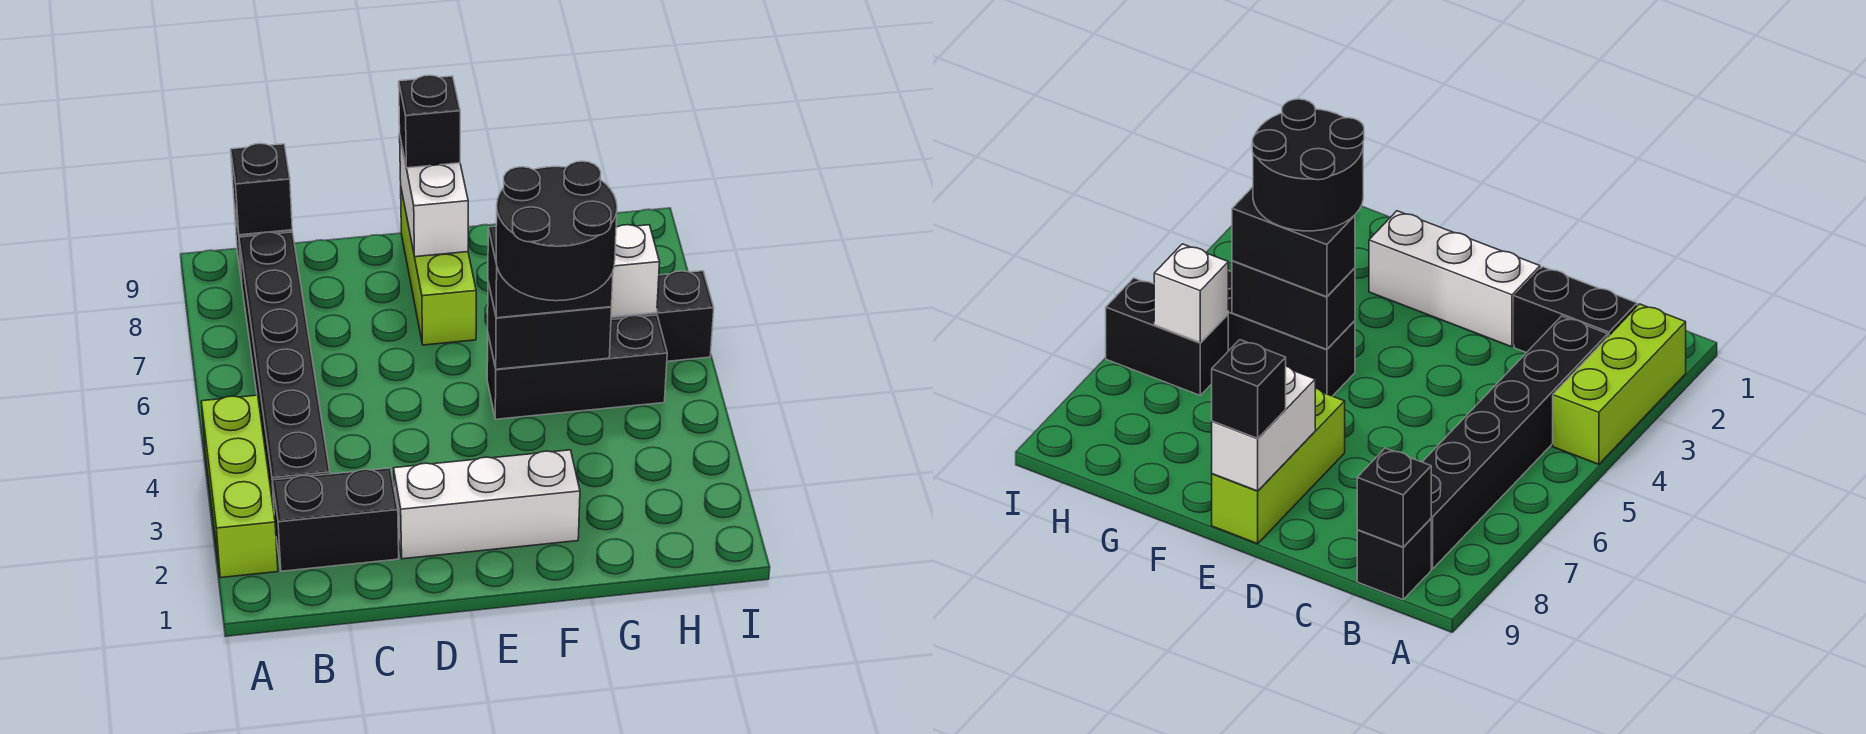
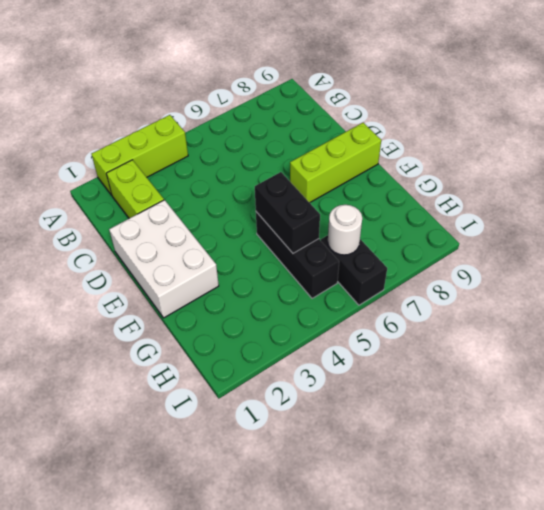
lime 1x2 brick [106,160,164,218] -> black 1x2 brick [272,468,399,571]
white 2x3 brick [109,200,219,318] -> white 1x3 brick [394,450,580,559]
white 1x1 round brick [328,205,362,255] -> white 1x1 brick [611,225,660,317]
none -> black 1x6 brick [239,232,330,510]
none -> black 1x1 brick [1357,519,1431,599]
none -> black 1x1 brick [231,144,292,235]

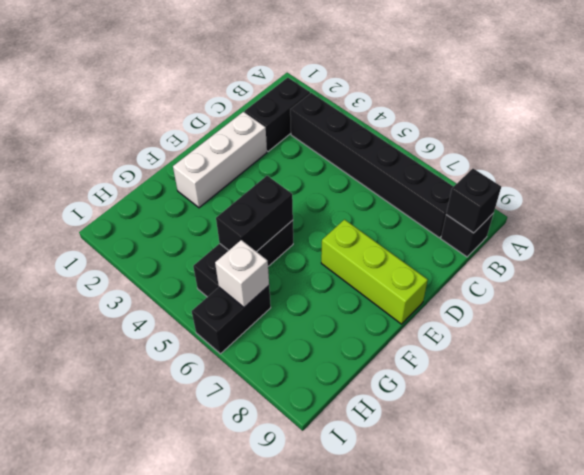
none -> lime 1x3 brick [201,395,278,578]
none -> white 1x2 brick [400,138,468,257]
none -> black 1x1 brick [399,75,460,168]

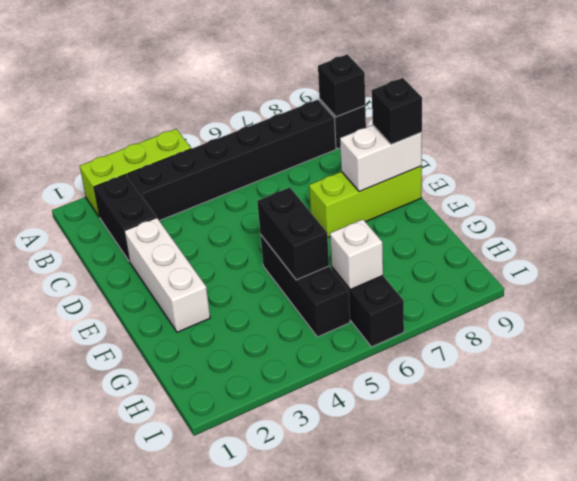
none -> black 1x2 brick [488,226,613,318]
none -> black 2x2 round brick [496,161,617,301]

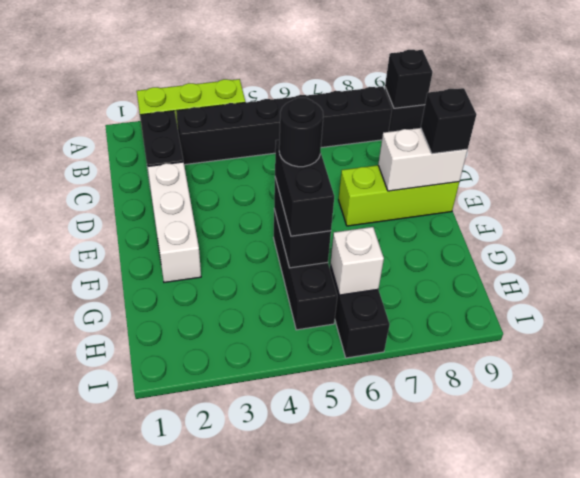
black 1x1 round brick [279,98,323,167] -> black 2x2 round brick [496,161,617,301]

